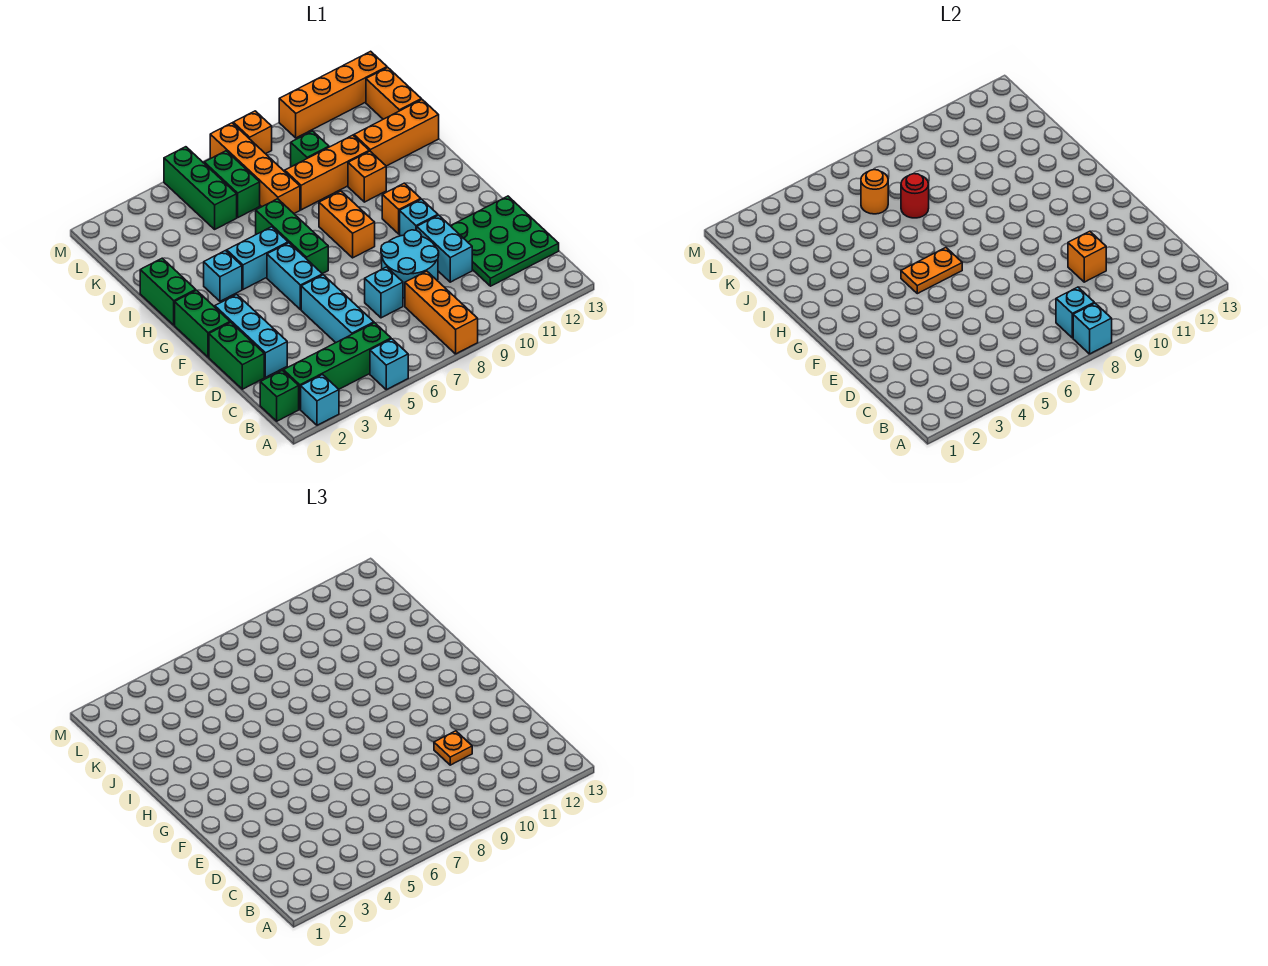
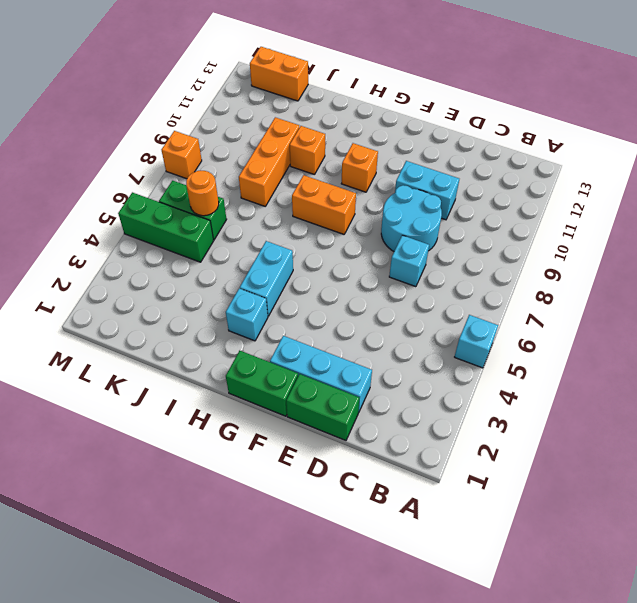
none -> cyan 1x1 brick [301,375,339,425]
none -> orange 1x3 brick [405,271,478,354]
none -> green 1x1 brick [260,370,299,421]
none -> green 1x4 brick [283,323,391,409]

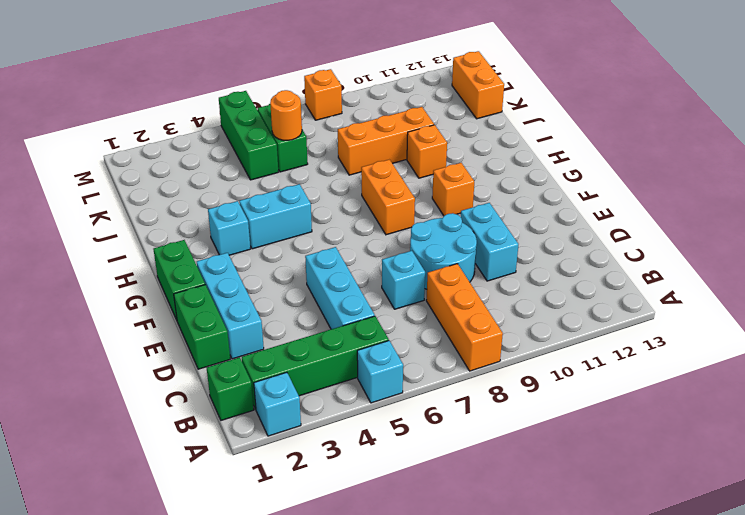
none -> green 3x3 plate [451,196,559,286]
none -> cyan 1x2 brick [267,243,322,310]
none -> cyan 1x1 brick [400,199,438,236]
none -> green 1x3 brick [256,199,328,274]

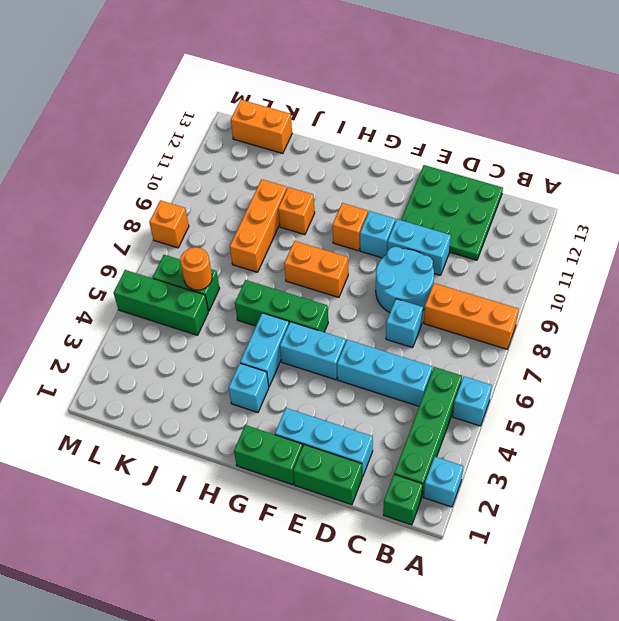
none -> green 1x2 brick [140,258,196,325]
none -> orange 1x4 brick [210,123,300,213]
none -> orange 1x3 brick [354,100,439,166]
none -> green 1x1 brick [291,131,329,167]

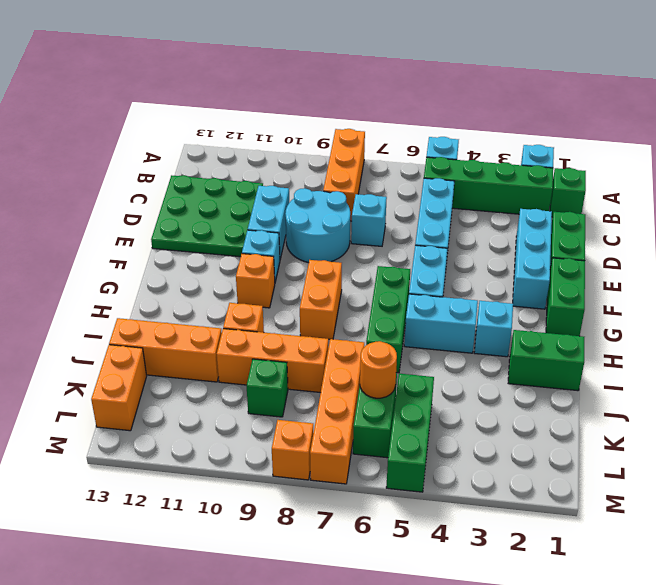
green 1x2 brick [508,330,584,391] -> green 1x2 brick turned to [140,258,196,325]
none -> orange 1x4 brick [279,51,387,138]
none -> cyan 1x1 brick [1073,303,1112,354]
none -> cyan 1x1 brick [1056,287,1094,338]
none -> orange 1x1 brick [1068,231,1106,282]

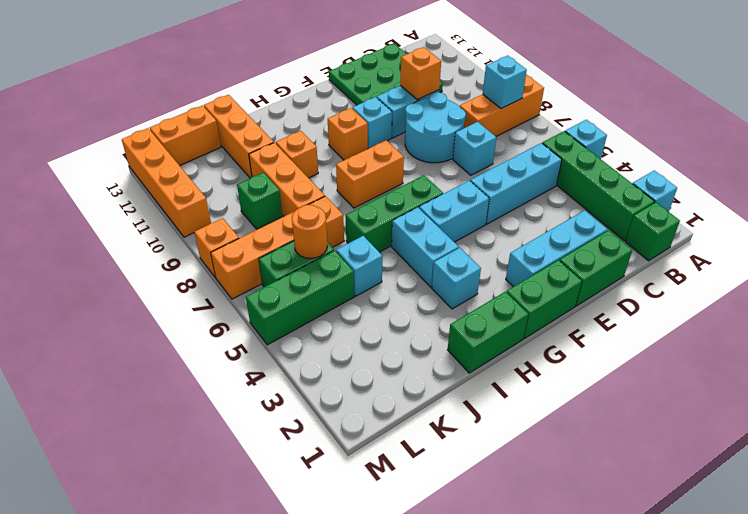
cyan 1x1 brick [336,236,382,296] -> cyan 1x1 brick moved to [1073,303,1112,354]
none -> orange 1x2 plate [901,248,962,294]
none -> red 1x1 round brick [901,174,929,218]
none -> orange 1x1 plate [434,731,472,765]

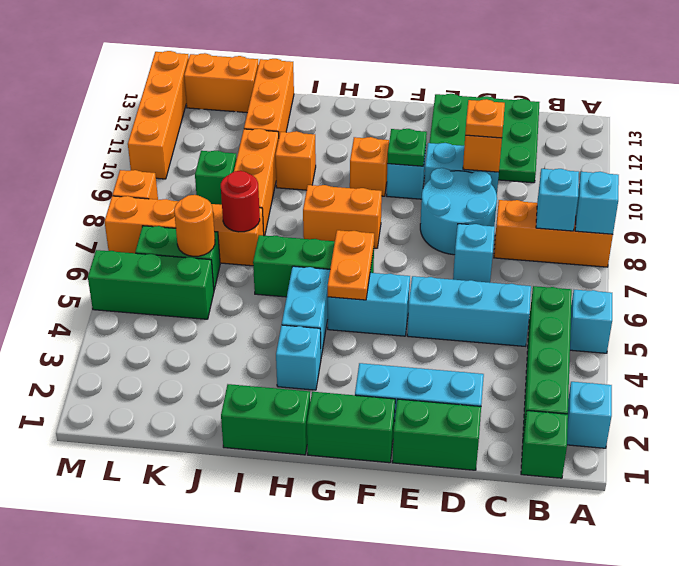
green 1x1 plate [387,129,427,166] -> none

